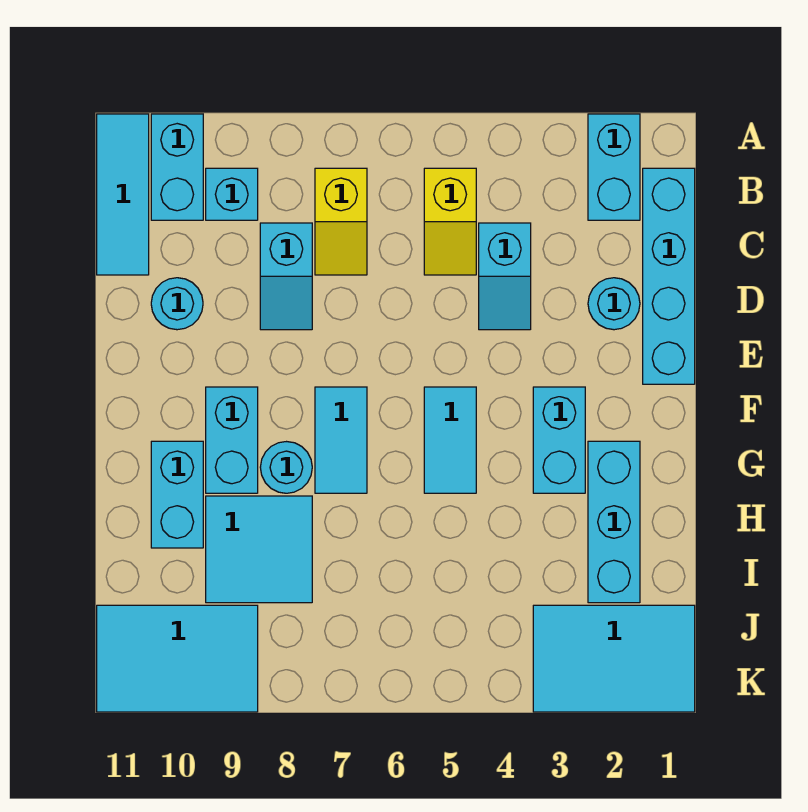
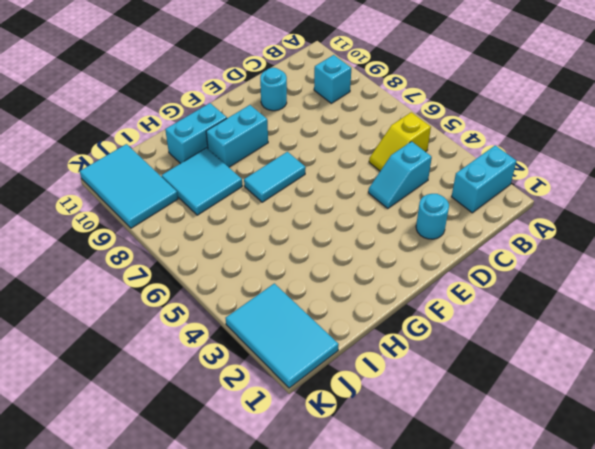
none -> cyan 1x2 brick [151,114,203,220]
none -> cyan 1x3 tile [97,114,149,275]
none -> cyan 1x4 brick [643,168,695,384]

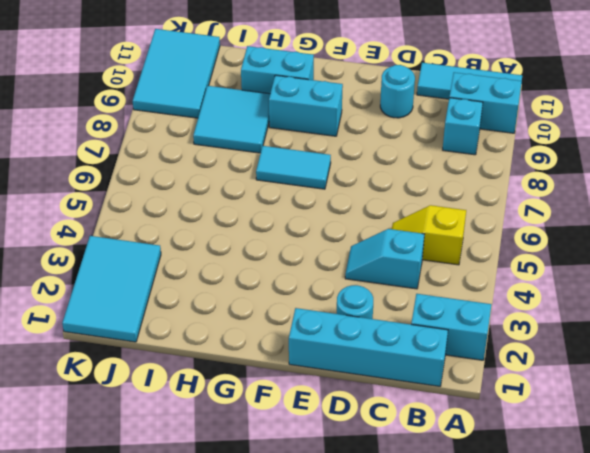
none -> yellow 1x2 slope [315,168,367,275]
none -> cyan 1x2 slope [260,223,312,330]
none -> cyan 1x2 brick [533,387,585,493]

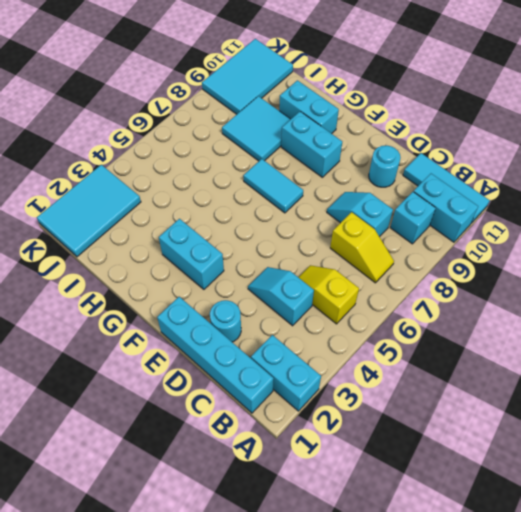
yellow 1x2 slope [330,212,394,283] -> yellow 1x2 slope turned to [315,168,367,275]
none -> cyan 1x2 tile [424,387,476,493]
none -> cyan 1x3 brick [588,441,640,603]
none -> cyan 1x1 round brick [260,442,312,493]

